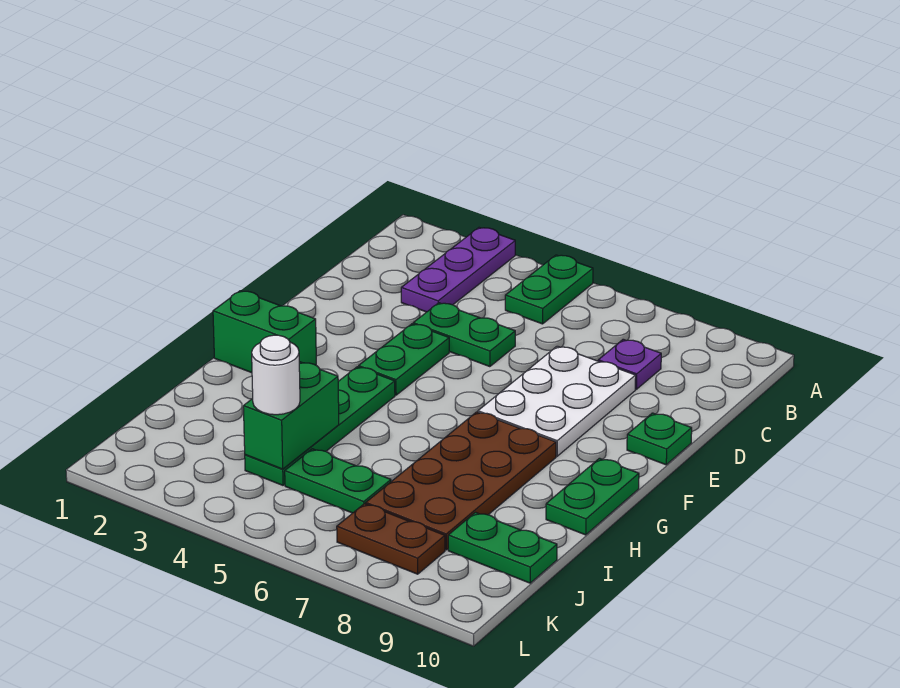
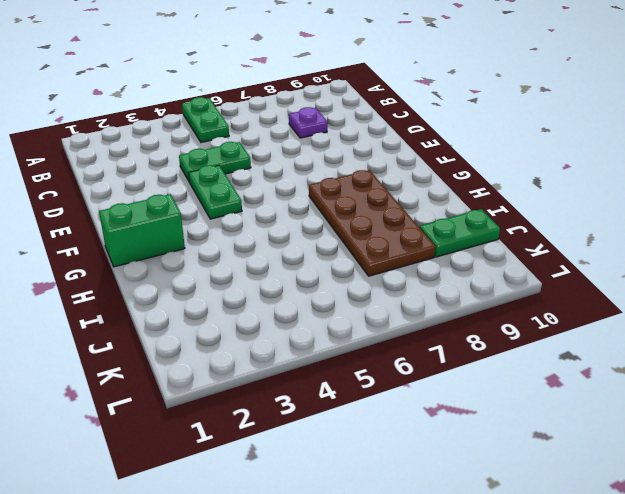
none -> purple 1x3 plate [401,228,515,312]
none -> white 2x3 plate [478,346,636,456]
none -> green 1x1 plate [627,413,692,465]

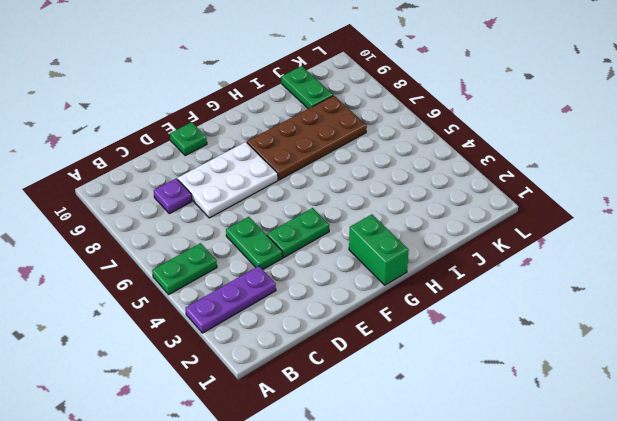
none -> green 1x4 plate [245,367,395,485]
none -> green 1x2 plate [546,458,639,535]
none -> green 1x2 plate [285,449,391,513]

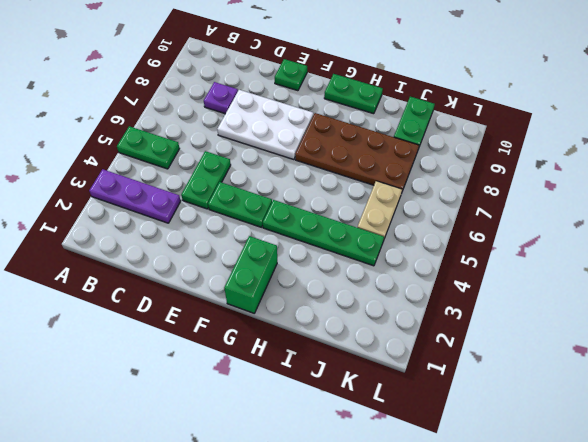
tan 1x2 plate [357,181,402,239] -> green 1x2 plate [285,449,391,513]
none -> brown 1x2 plate [337,504,445,574]
none -> green 1x2 brick [243,362,339,469]
none -> white 1x1 round brick [252,335,300,415]

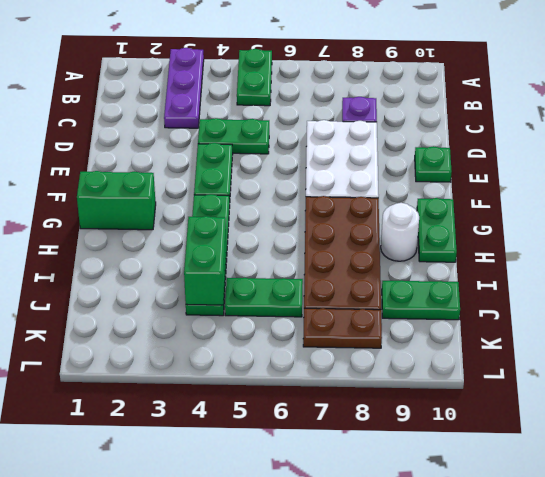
white 1x1 round brick [381,203,419,261] -> white 1x1 round brick moved to [252,335,300,415]

